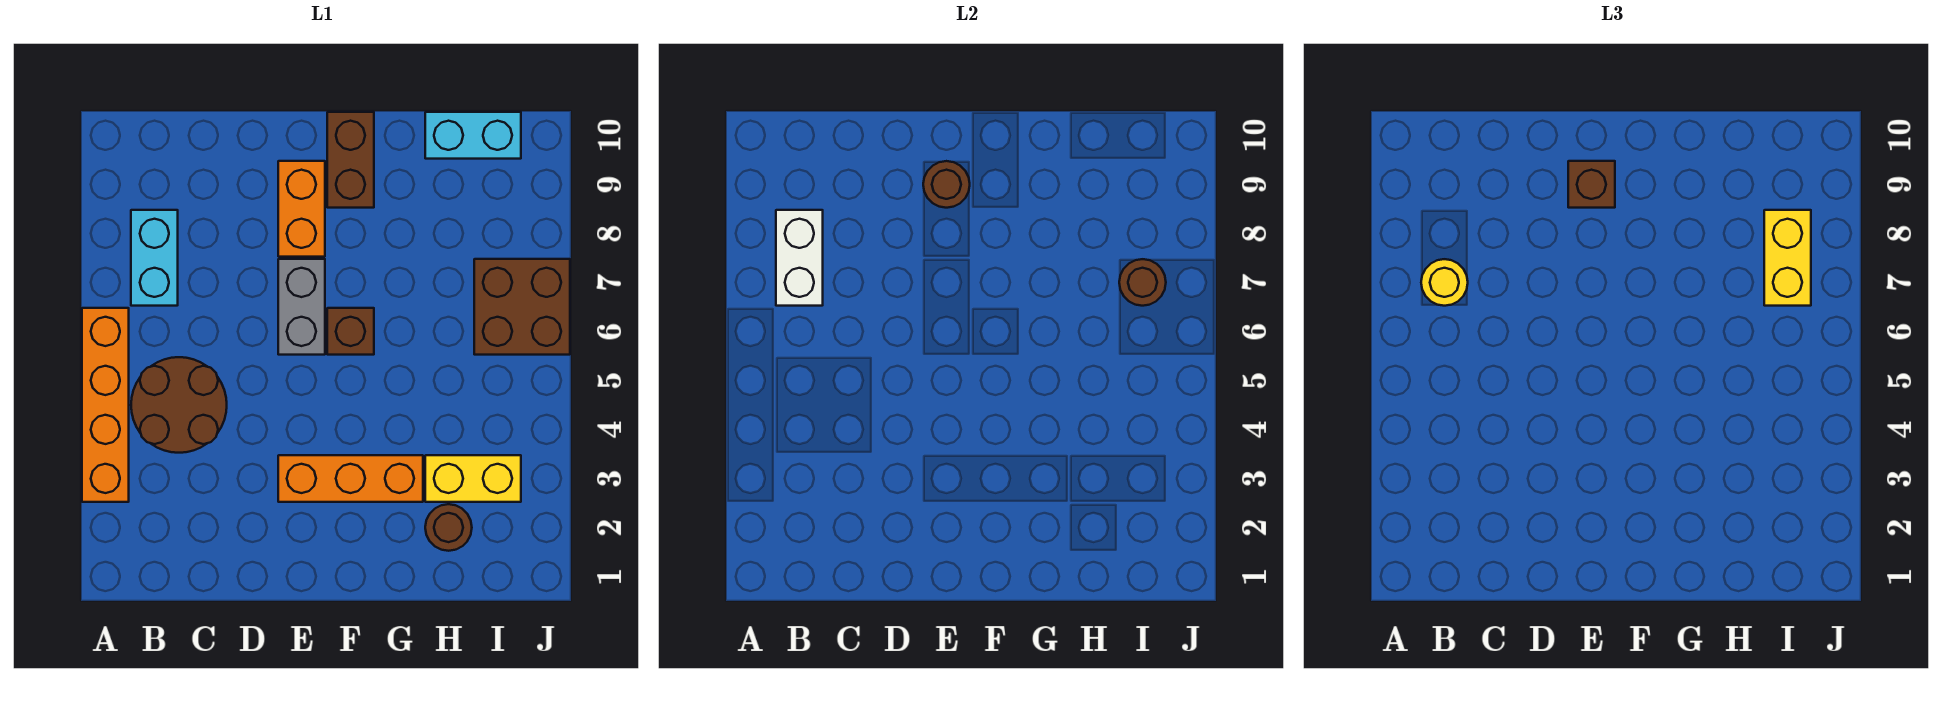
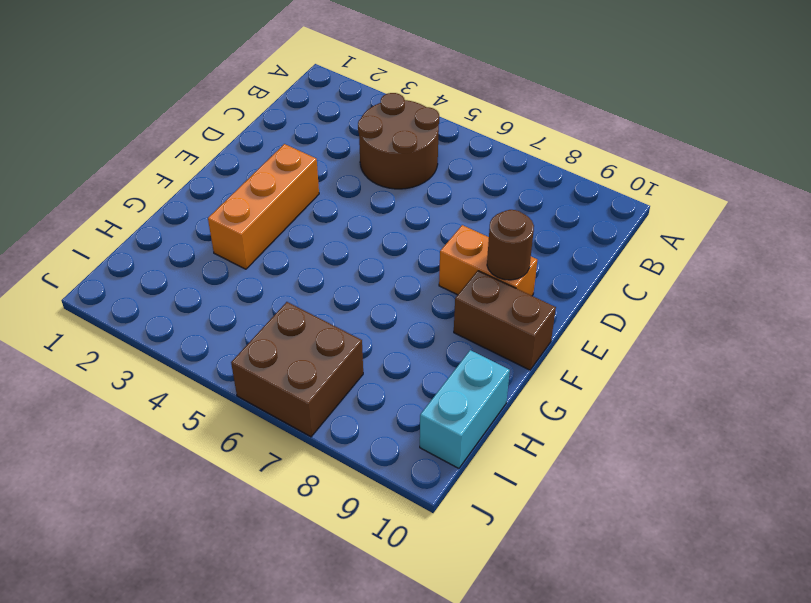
none -> orange 1x4 brick [82,308,129,502]
none -> cyan 1x2 brick [131,210,178,306]
none -> grey 1x2 brick [278,259,325,355]

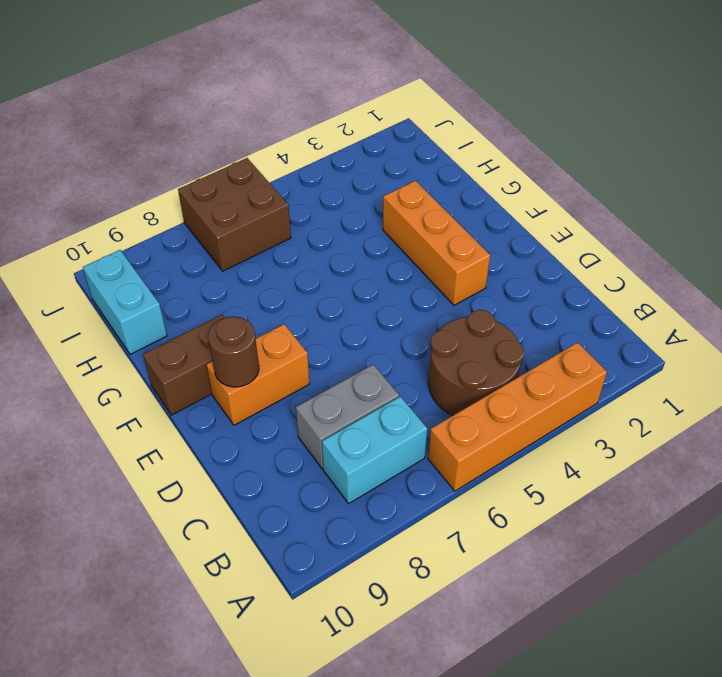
grey 1x2 brick [296,364,399,469] -> grey 1x2 brick moved to [278,259,325,355]
none -> brown 1x1 brick [327,308,374,355]
none -> brown 1x1 round brick [425,504,472,551]
none -> yellow 1x2 brick [425,455,521,502]

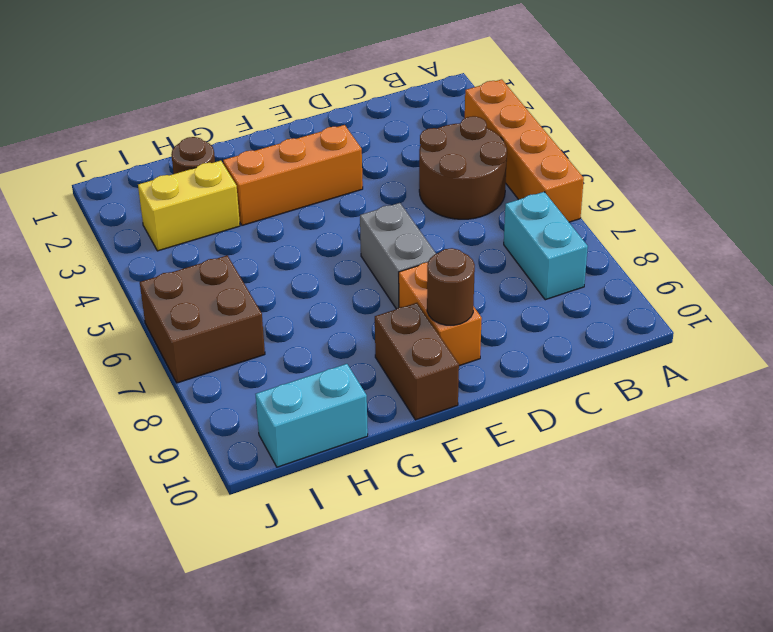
none -> brown 1x1 brick [327,308,374,355]
none -> white 1x2 brick [776,210,823,306]
none -> brown 1x1 round brick [1119,259,1166,306]

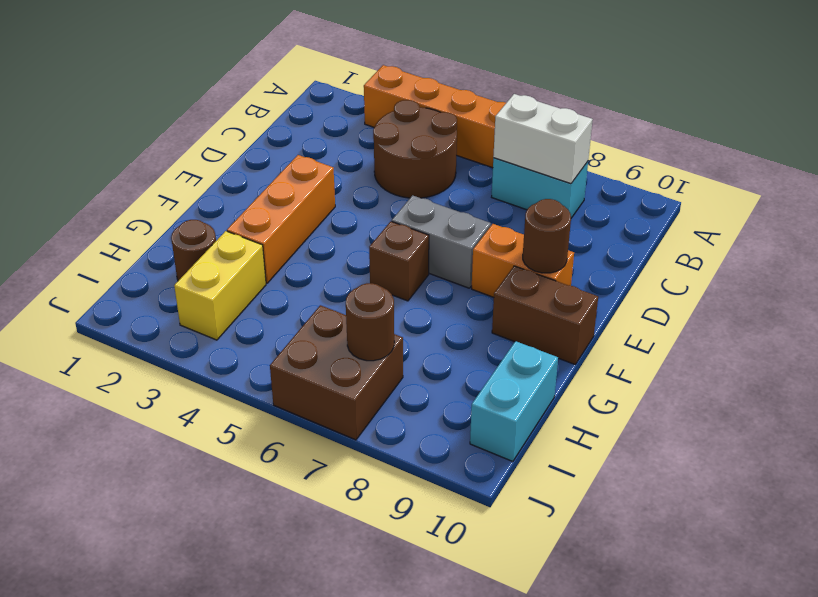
none -> yellow 1x1 round brick [1421,259,1468,306]
none -> brown 1x1 brick [1568,161,1615,208]
none -> yellow 1x2 brick [1764,210,1811,306]

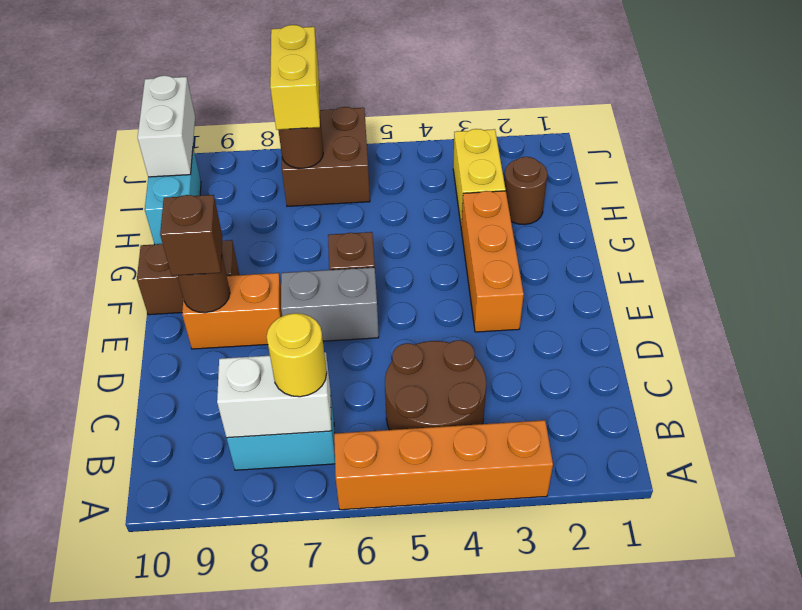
yellow 1x2 brick [270,25,320,130] -> yellow 1x2 brick turned to [1764,210,1811,306]
white 1x2 brick [138,76,195,177] -> none

